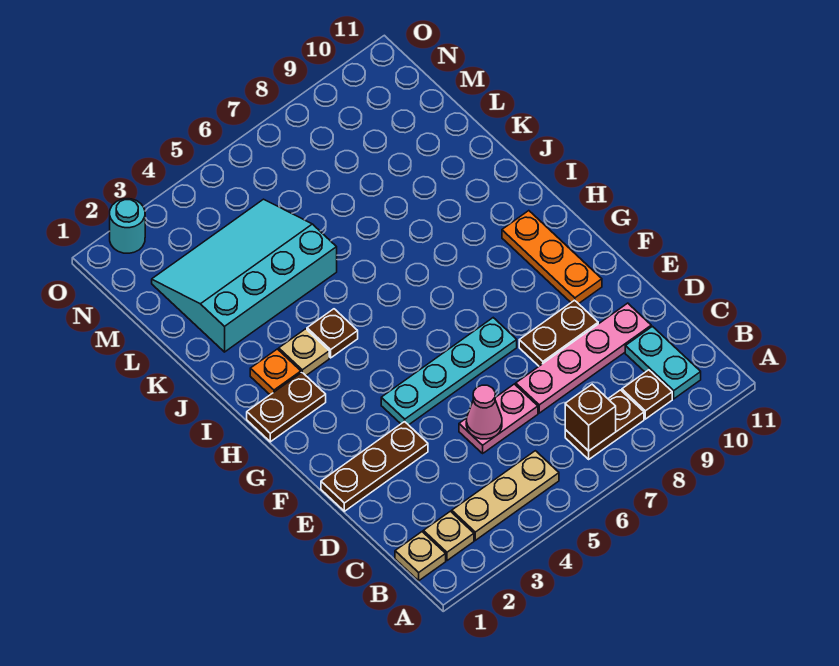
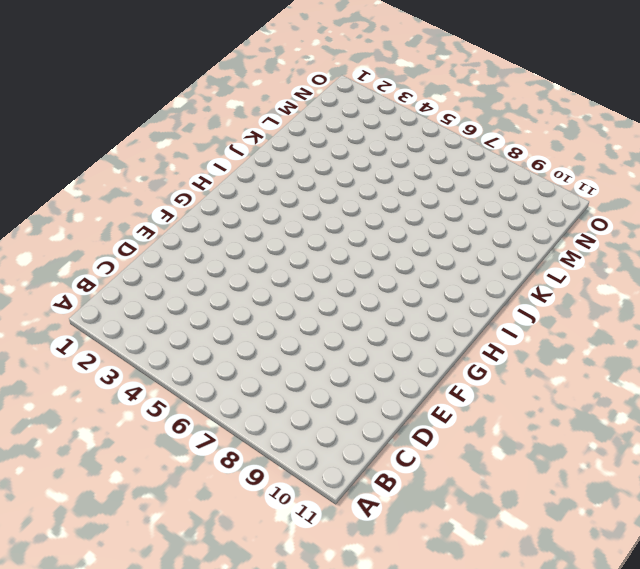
none -> tan 1x1 plate [395,532,446,581]
none -> tan 1x1 plate [423,511,474,561]
none -> tan 1x3 plate [452,451,559,540]

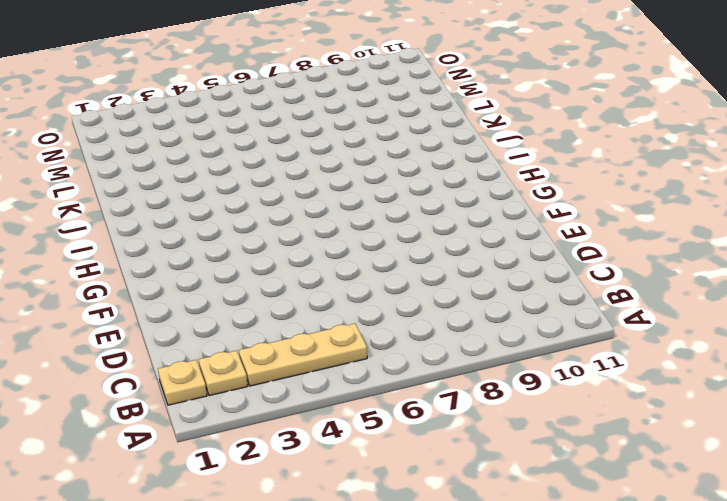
none -> brown 1x2 plate [565,390,644,459]
none -> brown 1x1 plate [622,370,672,419]
none -> cyan 1x2 plate [625,326,701,399]

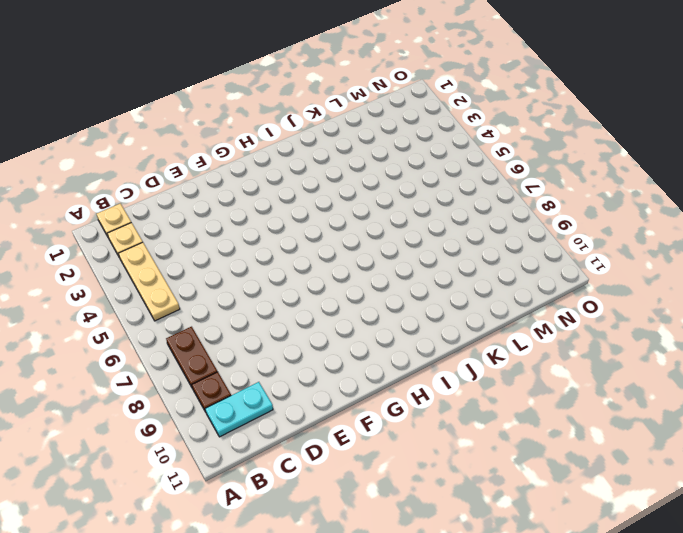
none -> pink 1x2 plate [459,384,538,453]
none -> pink 1x4 plate [516,303,651,413]
none -> brown 1x3 plate [321,422,428,511]

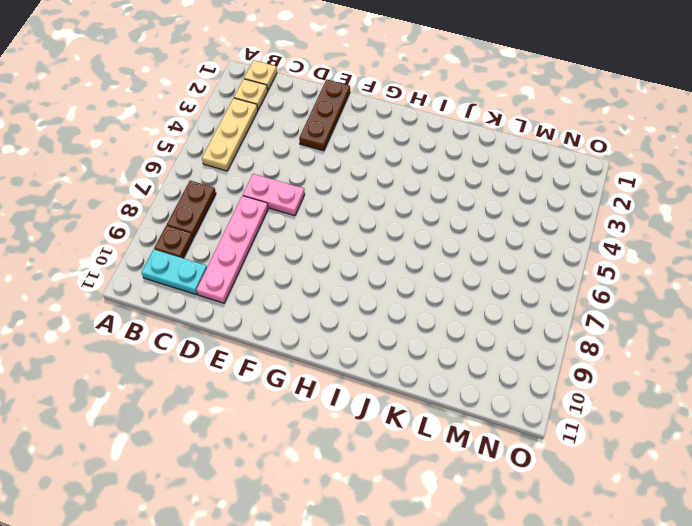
pink 1x2 plate [243,174,305,216] -> pink 1x2 plate turned to [459,384,538,453]
none -> brown 1x2 plate [519,300,598,366]
none -> cyan 1x4 plate [381,318,517,425]
none -> orange 1x3 plate [502,211,602,304]

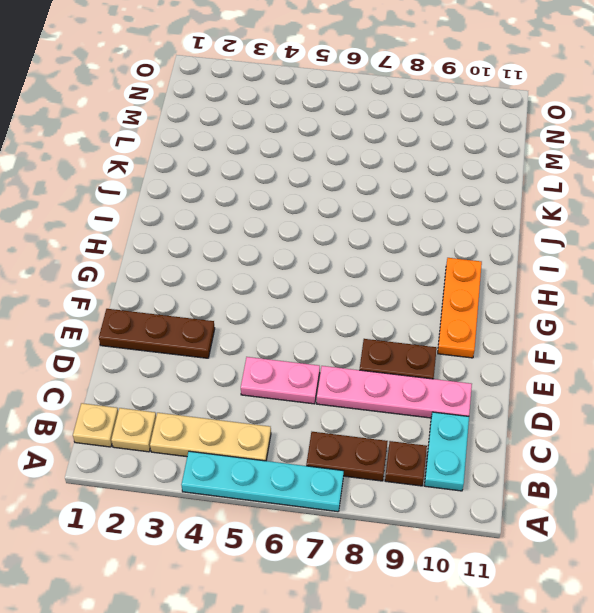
cyan 1x4 plate [181,451,344,512] -> cyan 1x4 plate moved to [381,318,517,425]
none -> brown 1x2 plate [247,372,326,442]
none -> orange 1x1 plate [250,349,301,395]
none -> tan 1x1 plate [279,329,329,375]

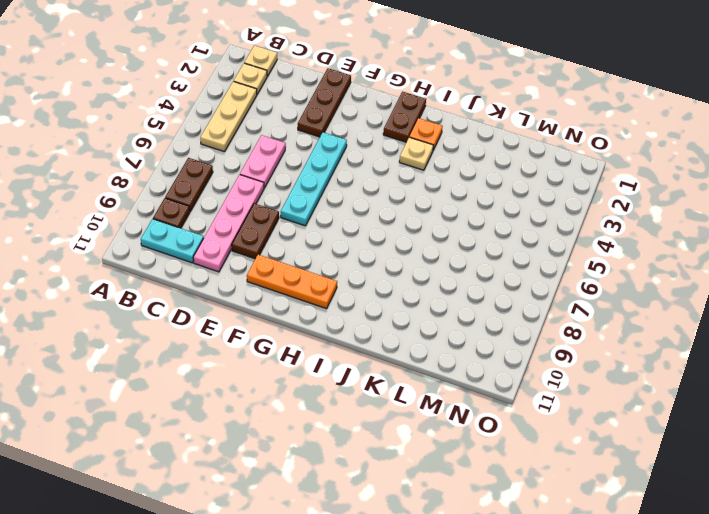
none -> brown 1x1 plate [307,309,358,358]
none -> cyan 3x4 slope [152,199,337,352]
none -> cyan 1x1 round brick [110,199,145,253]

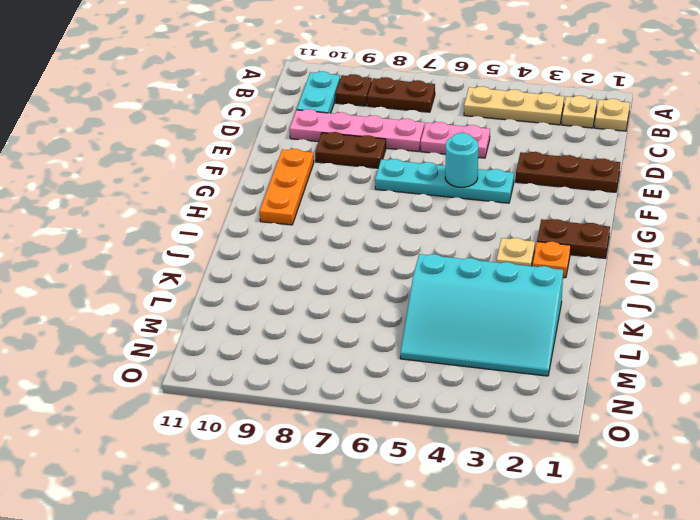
cyan 1x1 round brick [445,133,478,187] -> cyan 1x1 round brick moved to [110,199,145,253]
none -> brown 1x1 plate [307,309,358,358]
none -> brown 1x1 brick [565,384,616,451]
none -> pink 1x1 cone [466,385,502,439]

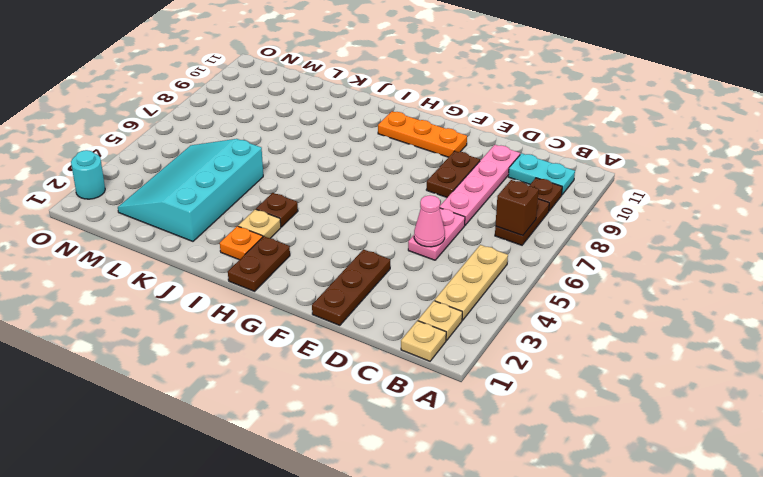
none -> cyan 1x4 plate [381,318,517,425]

